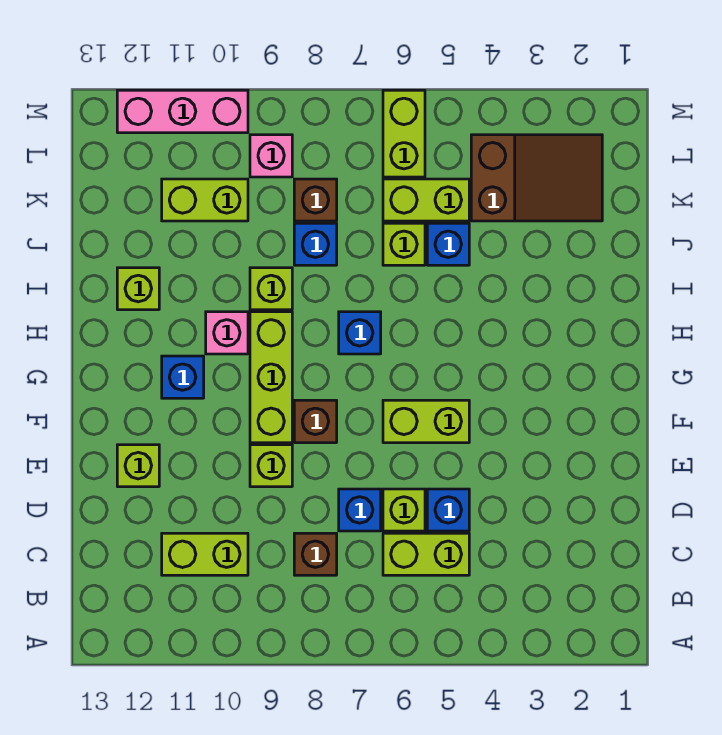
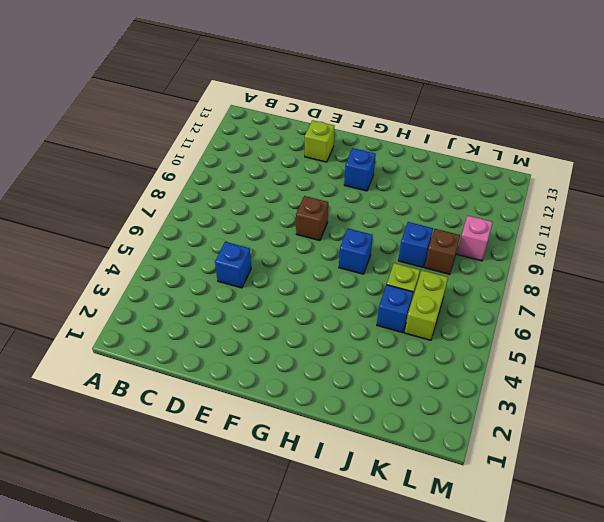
none -> lime 1x2 brick [383,533,469,575]
none -> brown 1x1 brick [294,533,337,575]
none -> lime 1x2 brick [162,533,248,575]

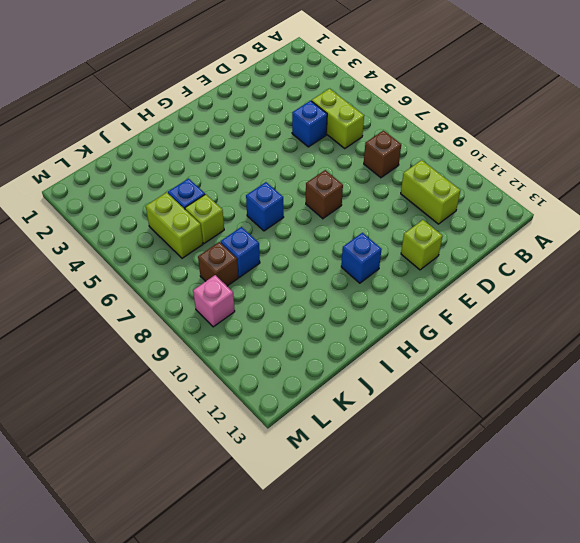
none -> lime 1x1 brick [383,489,425,531]
none -> blue 1x1 brick [339,489,381,531]
none -> lime 1x1 brick [250,445,292,487]

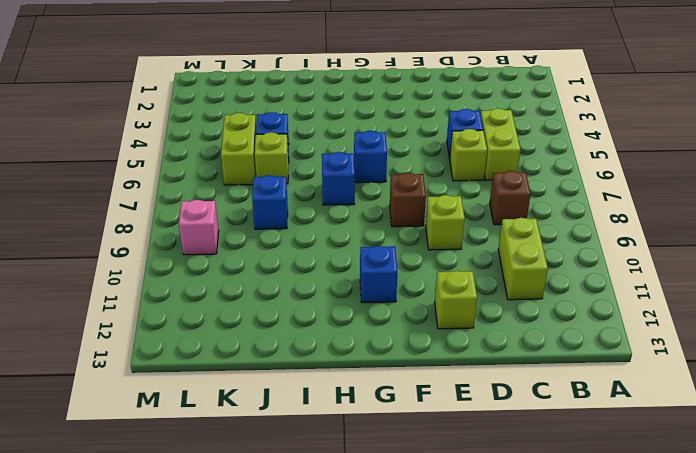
blue 1x1 brick [354,131,387,183] -> blue 1x1 brick moved to [339,489,381,531]
none -> lime 1x2 brick [383,400,469,443]
none -> lime 1x3 brick [250,312,292,443]
none -> pink 1x1 brick [206,312,248,354]

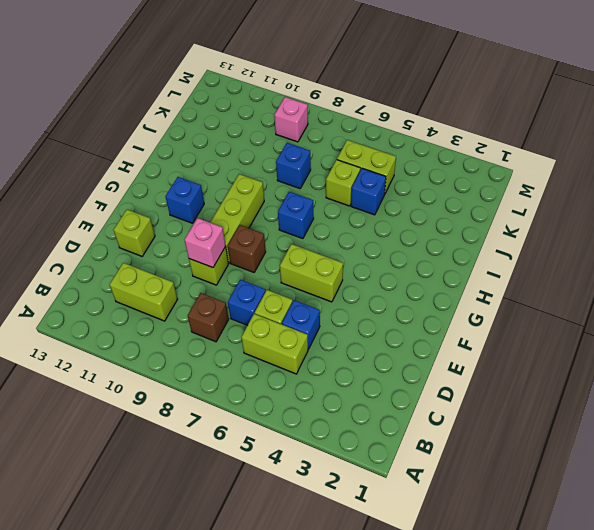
pink 1x1 brick [185,218,226,268] -> pink 1x1 brick moved to [206,312,248,354]
none -> lime 1x1 brick [250,268,292,310]
none -> lime 1x1 brick [117,268,159,310]
none -> brown 2x3 slope [471,135,602,221]

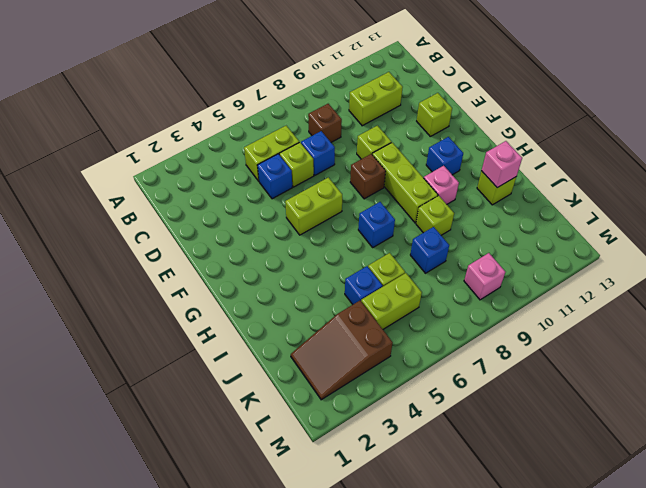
pink 1x1 brick [481,141,522,188] -> none
none -> brown 1x1 brick [294,179,337,221]
none -> lime 1x2 brick [162,179,248,221]
none -> lime 1x2 brick [383,90,425,177]

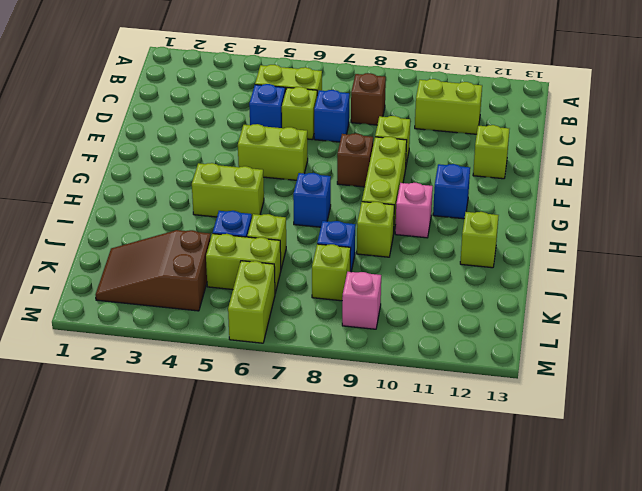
lime 1x2 brick [192,163,264,217] -> lime 1x2 brick moved to [162,179,248,221]
lime 1x1 brick [312,244,351,301] -> brown 1x1 brick [294,179,337,221]
none -> pink 1x3 brick [117,90,248,133]

